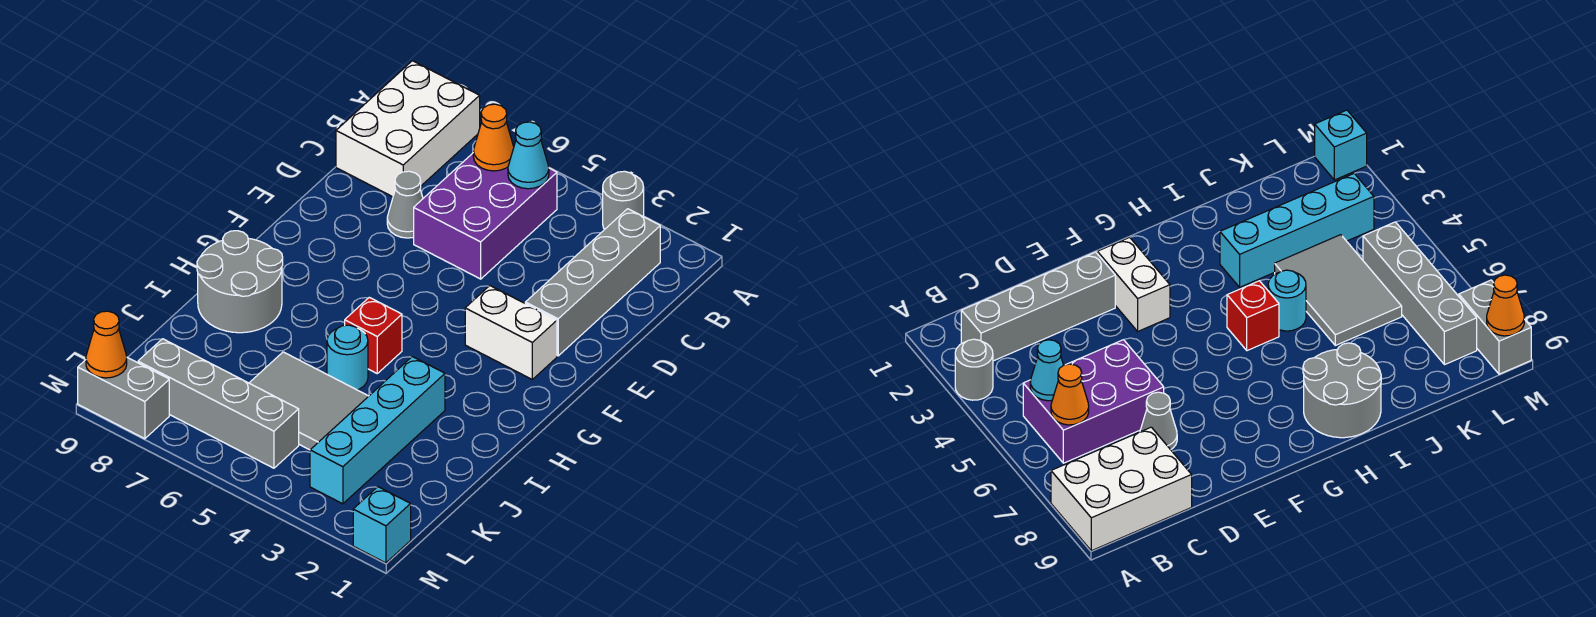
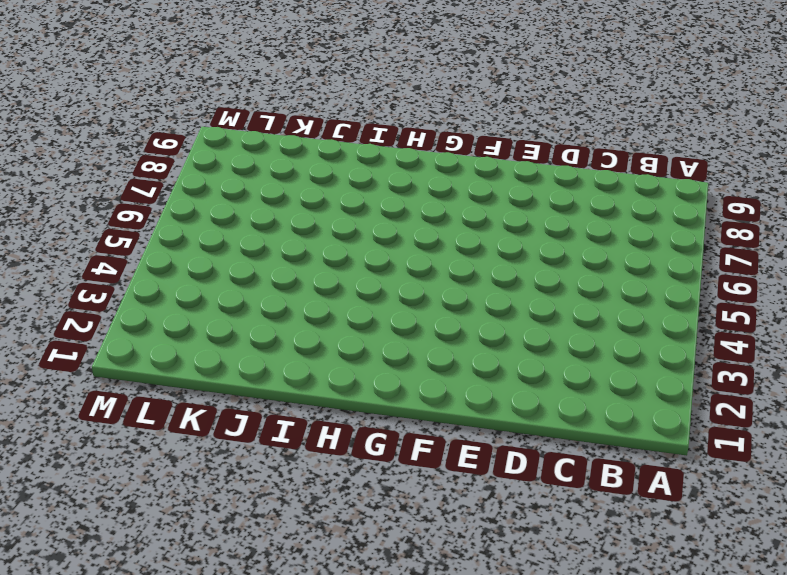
none -> grey 1x1 round brick [603,171,644,230]
none -> white 2x3 brick [336,61,480,197]
none -> grey 1x4 brick [525,209,660,356]

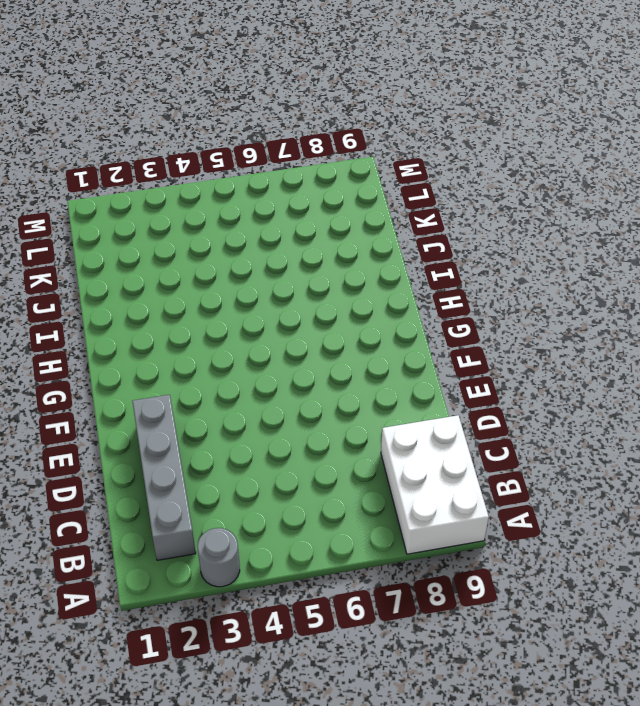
none -> purple 2x3 brick [414,153,557,279]
none -> grey 1x1 cone [387,171,423,238]
none -> white 1x2 brick [465,286,557,379]

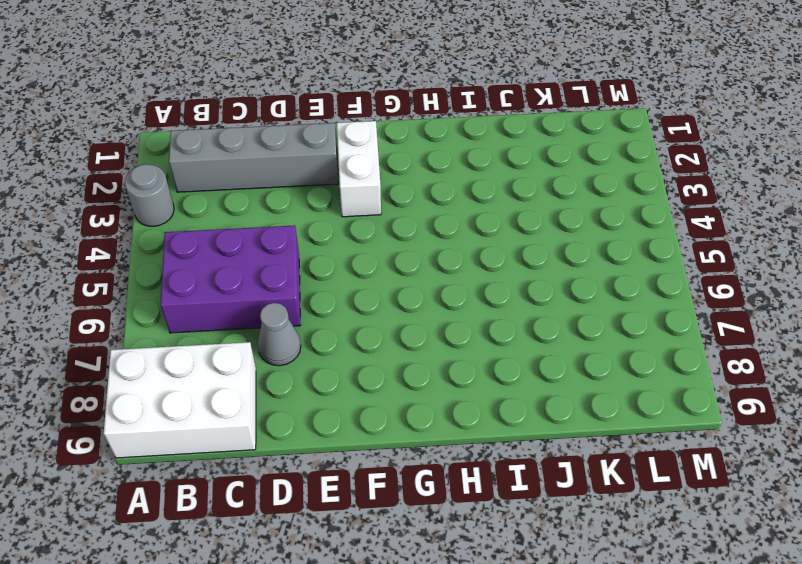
none -> red 1x1 brick [345,297,402,373]
none -> grey 2x2 round brick [197,231,283,333]
none -> cyan 1x4 brick [310,357,445,504]

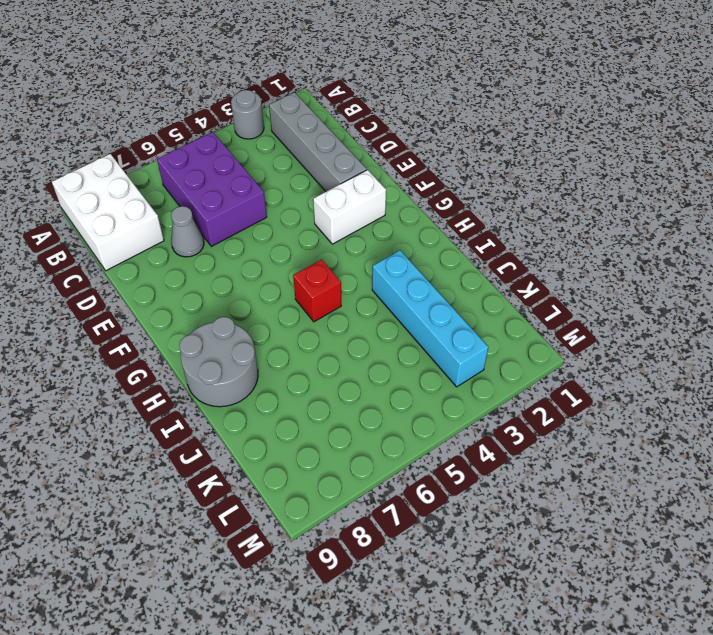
none -> cyan 1x1 round brick [327,325,368,390]
none -> grey 2x3 tile [250,352,368,450]
none -> grey 1x4 brick [138,339,299,468]

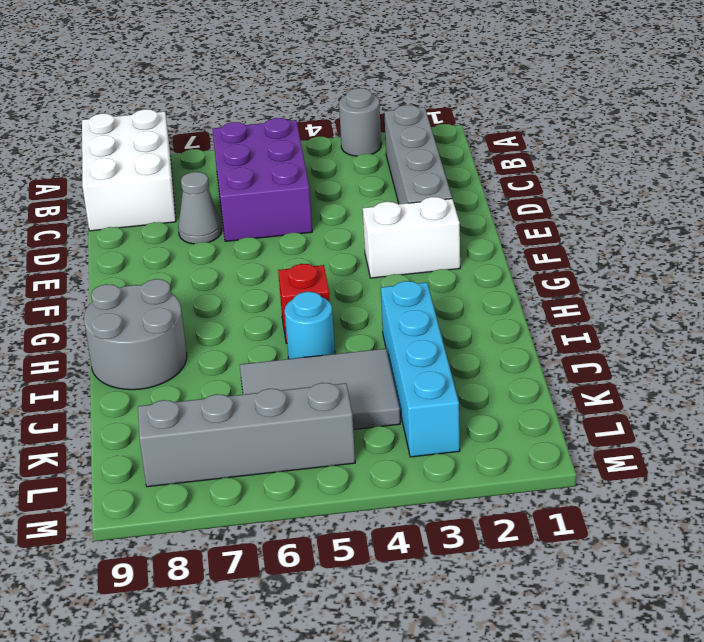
none -> cyan 1x1 brick [353,487,411,563]
none -> grey 1x2 brick [78,357,169,439]
none -> cyan 1x1 cone [508,122,549,189]

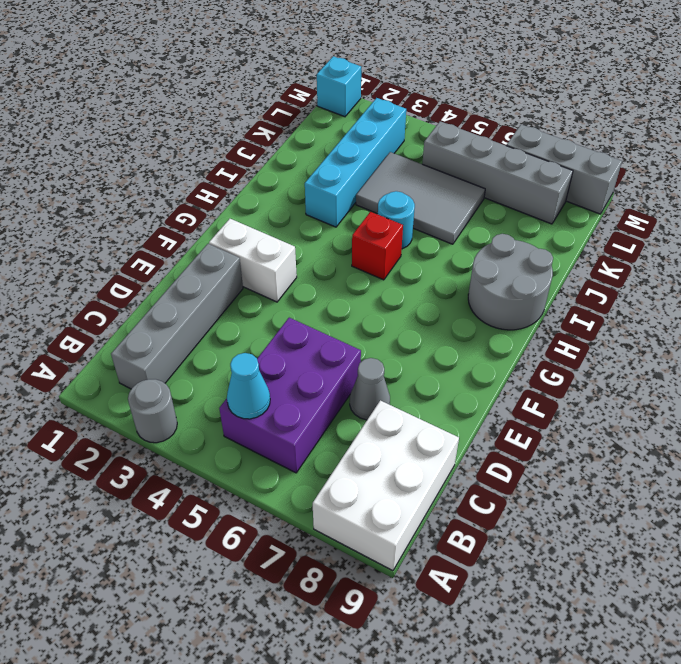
grey 1x3 brick [507,124,622,214] -> grey 1x2 brick [78,357,169,439]
none -> orange 1x1 cone [473,104,514,171]
none -> orange 1x1 cone [86,311,127,378]

